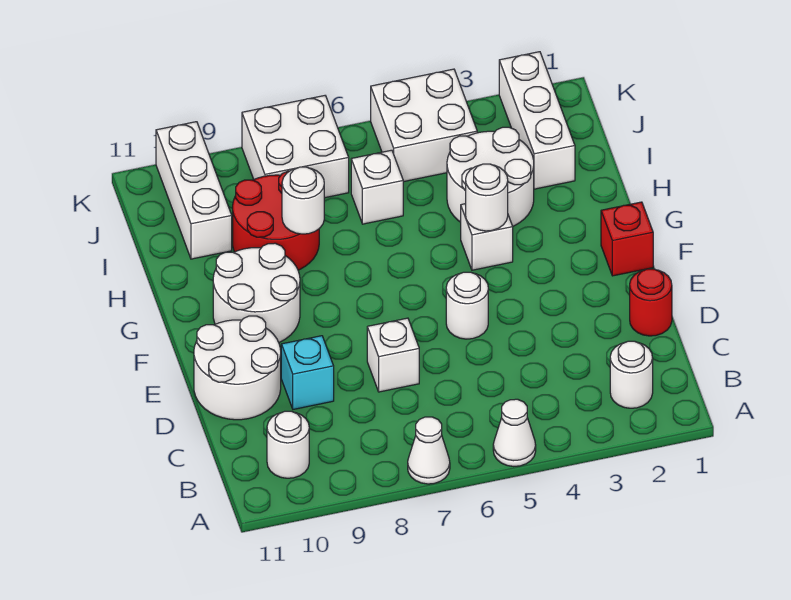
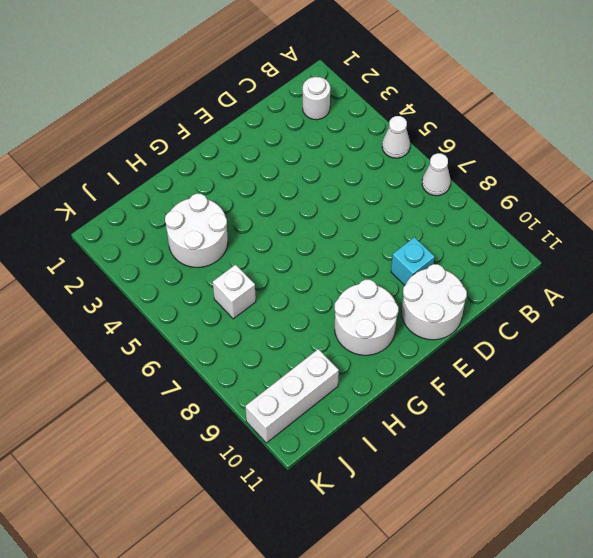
none -> white 1x1 round brick [267,411,309,478]
none -> red 1x1 round brick [630,269,672,336]
none -> white 1x1 brick [367,318,419,392]

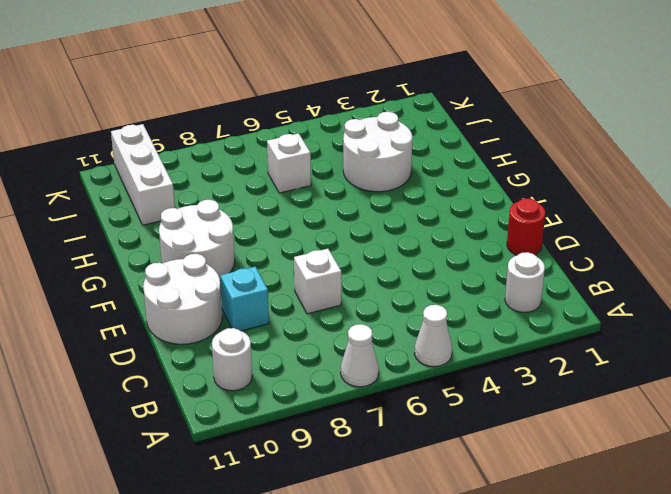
none -> white 1x1 round brick [446,272,488,339]
none -> red 1x1 brick [601,202,653,276]
none -> white 1x1 brick [461,204,513,270]

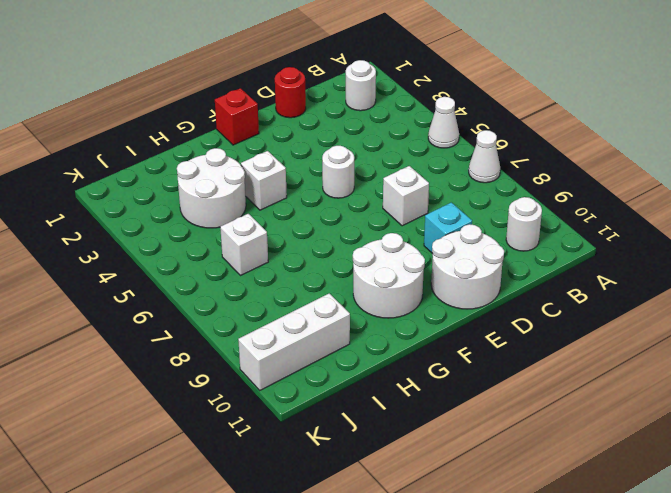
none -> red 2x2 round brick [233,171,319,270]
none -> white 1x3 brick [499,52,575,189]
none -> white 2x2 brick [371,69,477,182]

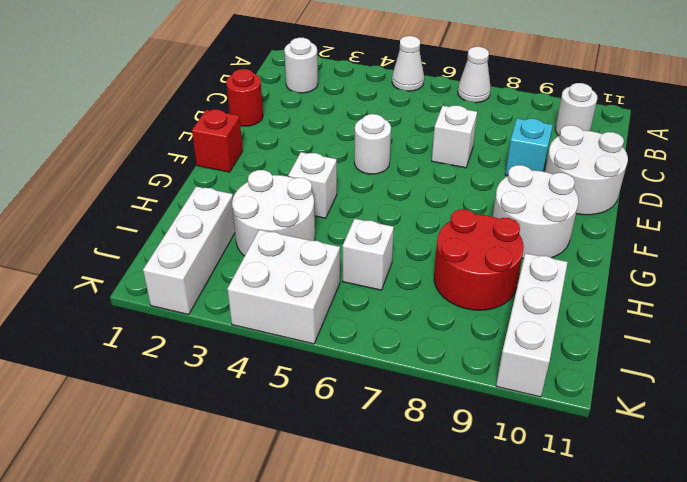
none -> white 2x2 brick [242,96,349,198]
none -> white 1x1 round brick [466,164,508,231]
none -> white 1x1 round brick [282,167,324,234]

